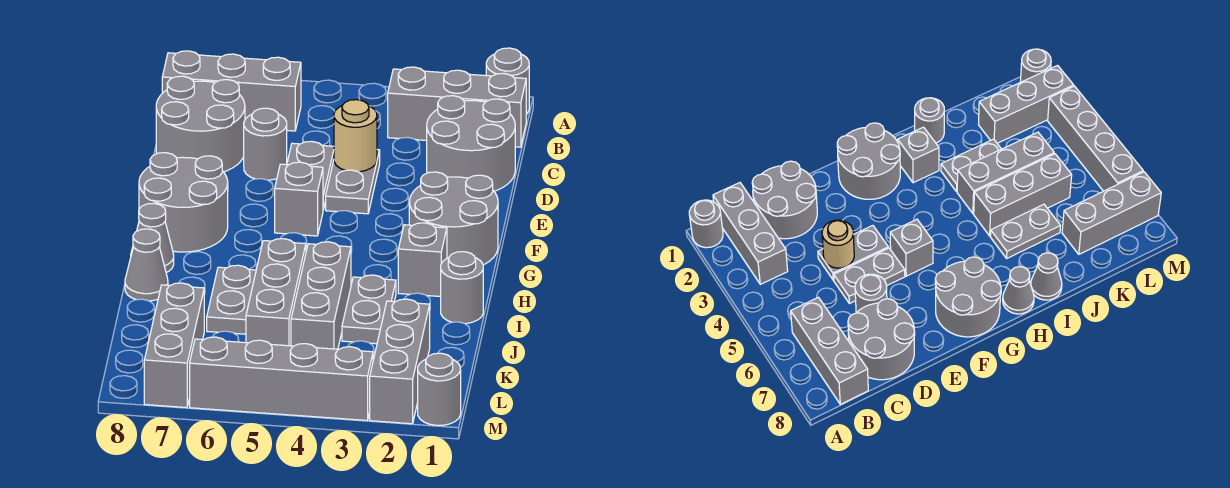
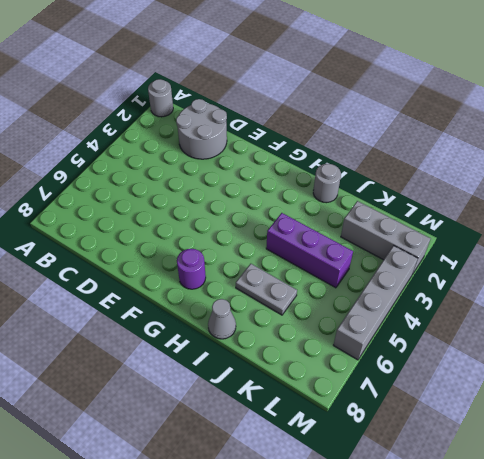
purple 1x1 round brick [177,249,206,289] -> grey 2x2 round brick [139,153,228,252]
purple 1x3 brick [266,213,353,288] -> grey 1x3 brick [291,242,351,349]
none -> grey 1x3 brick [388,67,526,147]
none -> grey 1x3 brick [162,51,301,131]
none -> grey 2x2 round brick [156,76,245,172]

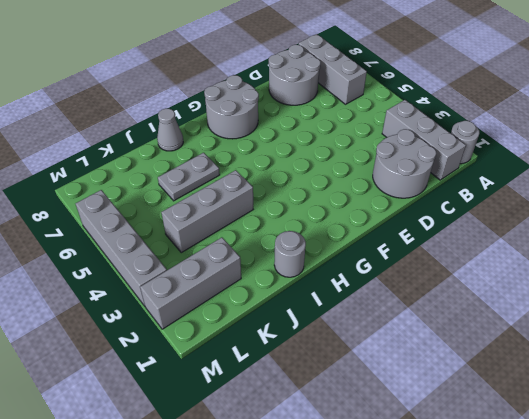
none -> grey 1x2 plate [326,150,380,214]
none -> grey 1x2 plate [287,141,334,210]
none -> grey 1x1 round brick [244,108,287,180]

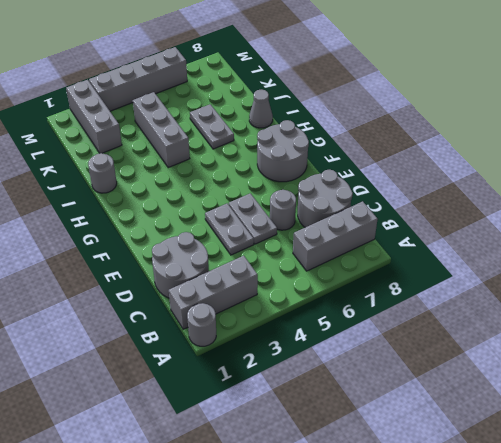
none -> grey 2x2 round brick [409,172,498,265]
none -> grey 1x1 brick [275,162,323,236]
none -> grey 1x1 brick [398,223,447,297]

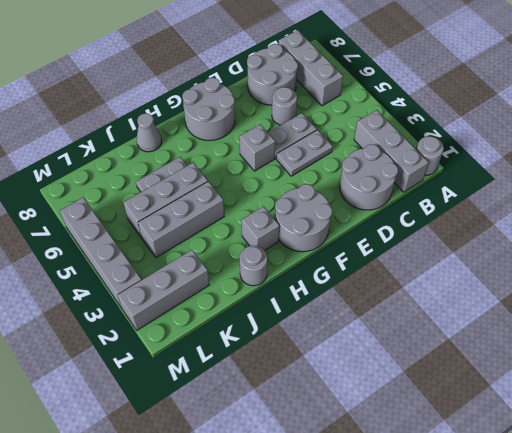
none -> grey 1x1 cone [131,203,174,273]
none -> grey 1x2 plate [342,275,396,344]
none -> grey 1x3 brick [144,283,204,408]

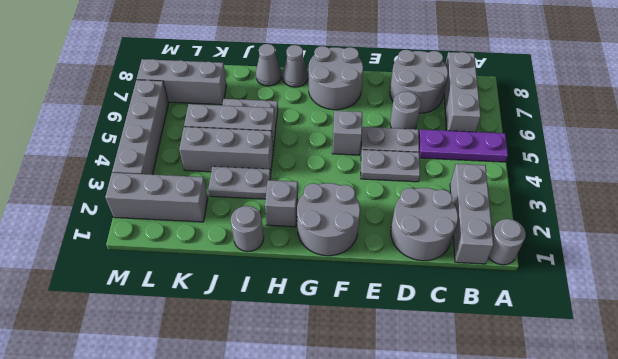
purple 1x3 plate [419,129,508,162] -> none
none -> grey 1x1 round brick [418,353,461,425]
none -> tan 1x1 round brick [334,100,377,172]

